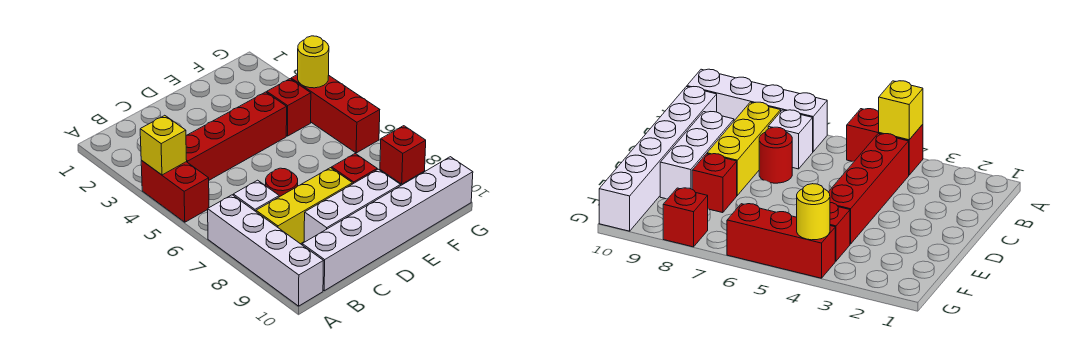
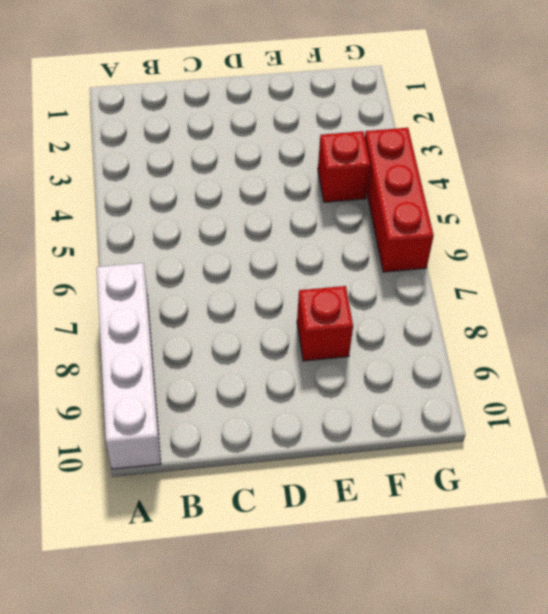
none -> red 1x2 brick [141,161,209,222]
none -> red 1x4 brick [186,92,287,180]
none -> white 1x1 brick [233,180,279,211]

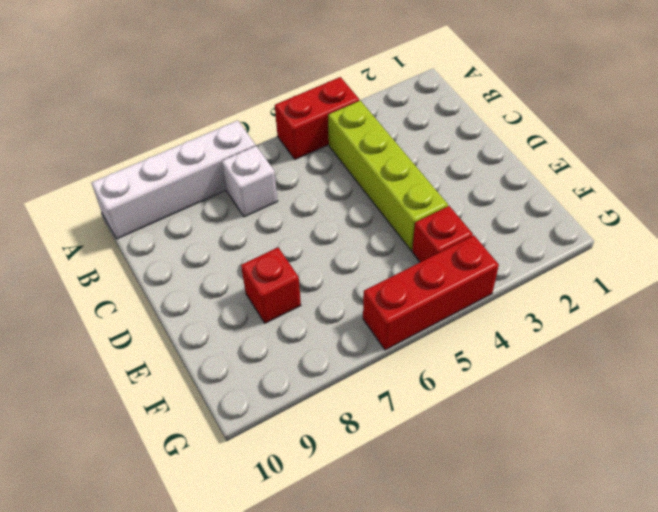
lime 1x4 brick [328,101,448,251] -> red 1x4 brick [186,92,287,180]
none -> yellow 1x3 brick [256,168,352,244]
none -> white 1x6 brick [302,157,473,291]
none -> red 1x1 round brick [266,168,298,197]

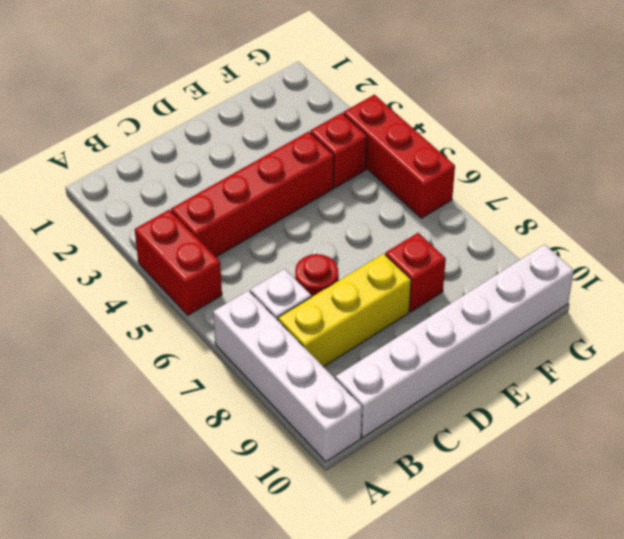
none -> white 1x3 brick [304,169,401,242]
none -> red 1x1 brick [380,126,426,184]
none -> yellow 1x1 brick [140,115,187,175]

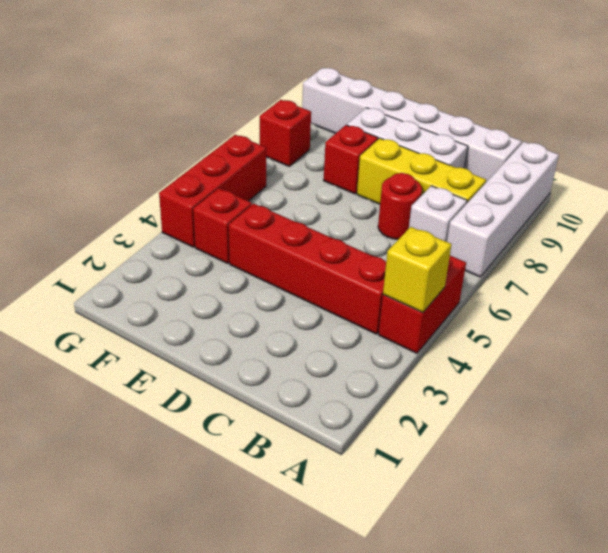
none -> yellow 1x1 round brick [298,36,329,88]

